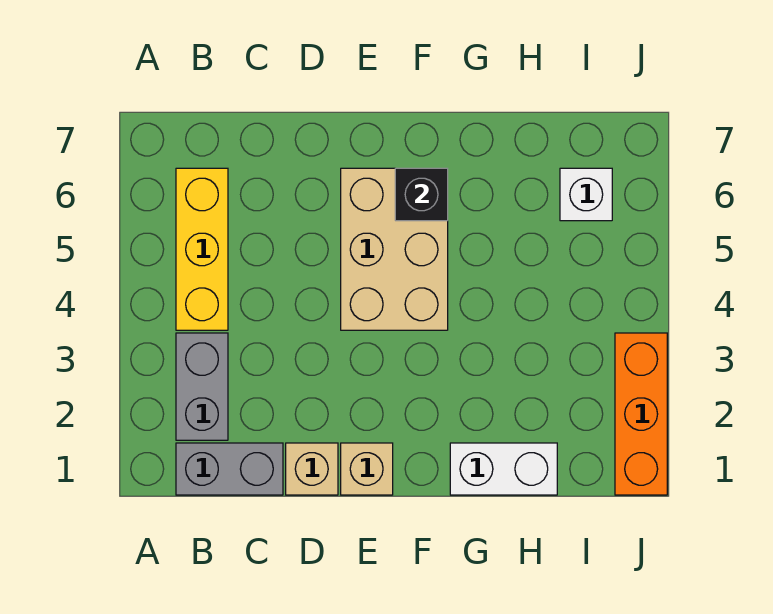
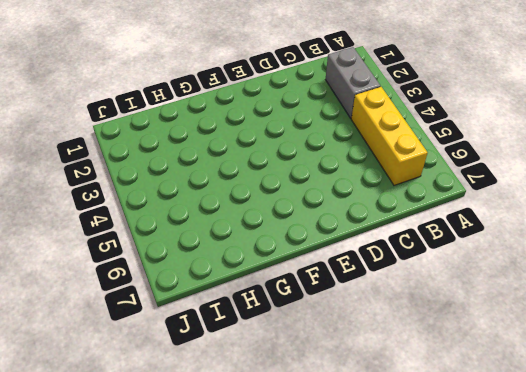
none -> grey 1x2 brick [176,443,283,495]
none -> tan 1x1 brick [286,443,338,495]

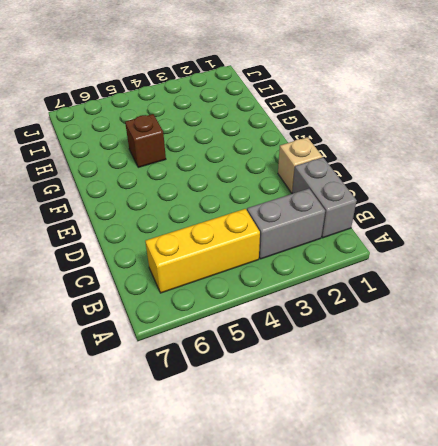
brown 1x1 brick [125,114,166,167] -> none
none -> tan 1x1 brick [341,443,393,495]
none -> tan 2x3 brick [341,168,448,330]

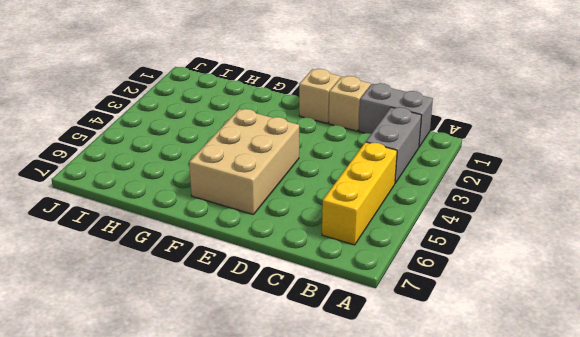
none -> white 1x2 brick [450,443,557,495]
none -> white 1x1 brick [560,168,612,221]

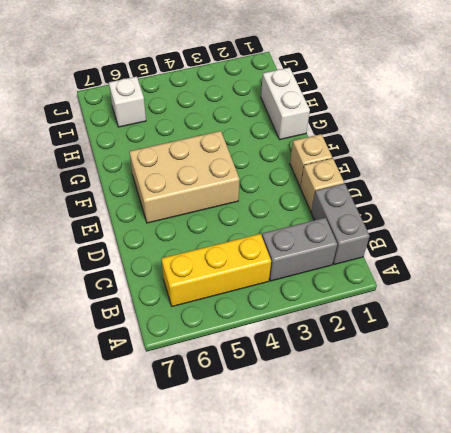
none -> orange 1x3 brick [615,333,667,495]
none -> black 1x1 brick [395,168,448,221]

